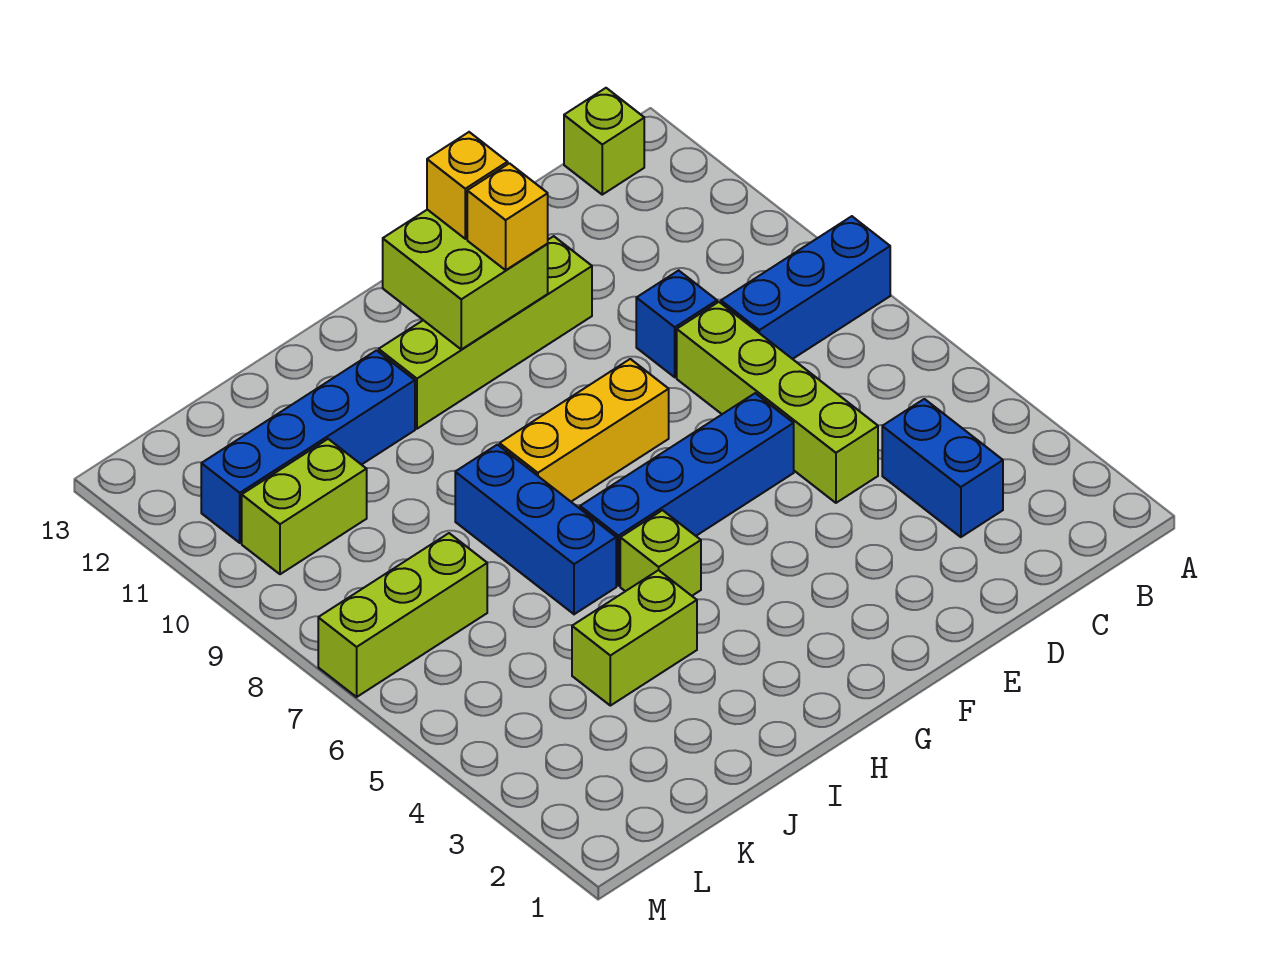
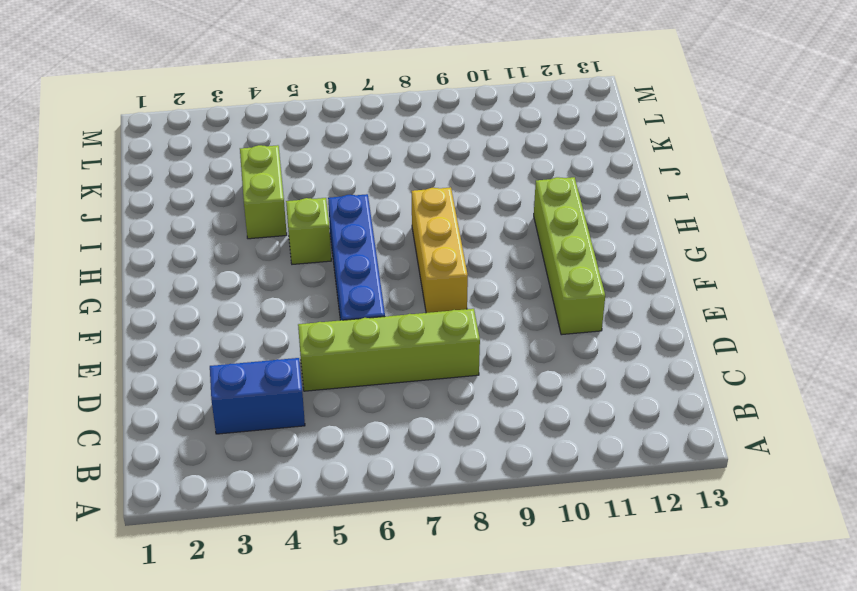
none -> blue 1x3 brick [721,216,890,359]
none -> lime 1x1 brick [564,88,644,195]
none -> blue 1x1 brick [636,270,717,377]

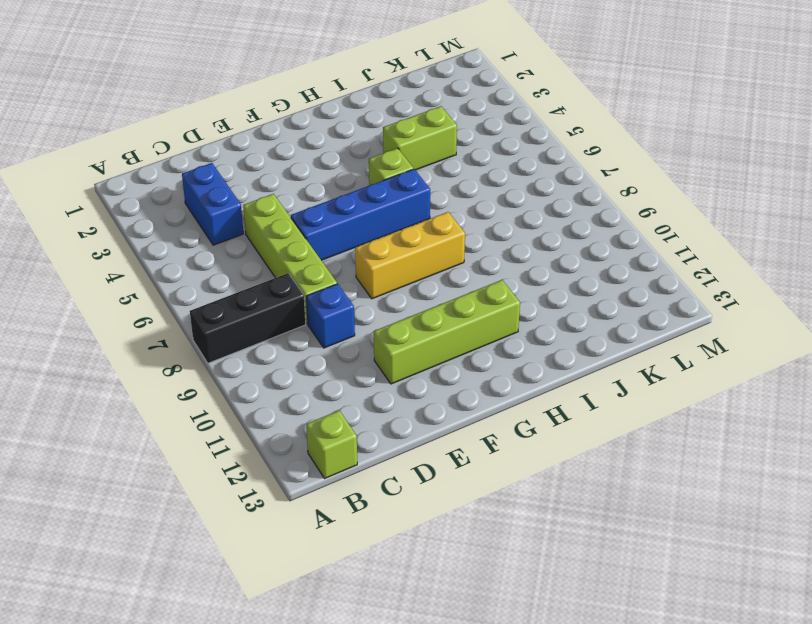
black 1x3 brick [190,273,306,363] -> blue 1x3 brick [721,216,890,359]
none -> blue 1x3 brick [455,445,616,614]
none -> blue 1x4 brick [201,350,415,543]
none -> lime 1x3 brick [318,533,487,697]

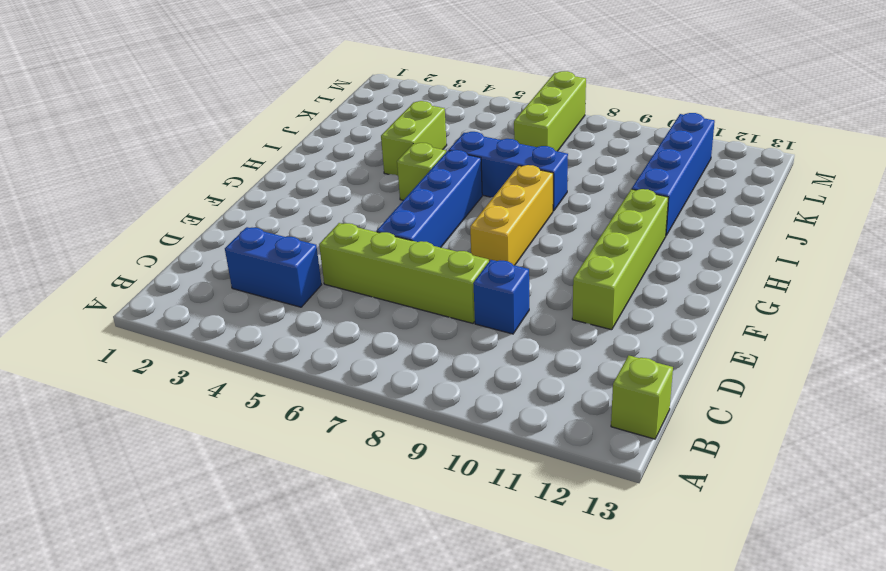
none -> blue 1x3 brick [721,216,890,359]
none -> lime 1x2 brick [242,439,367,574]
none -> lime 2x2 brick [383,210,548,349]

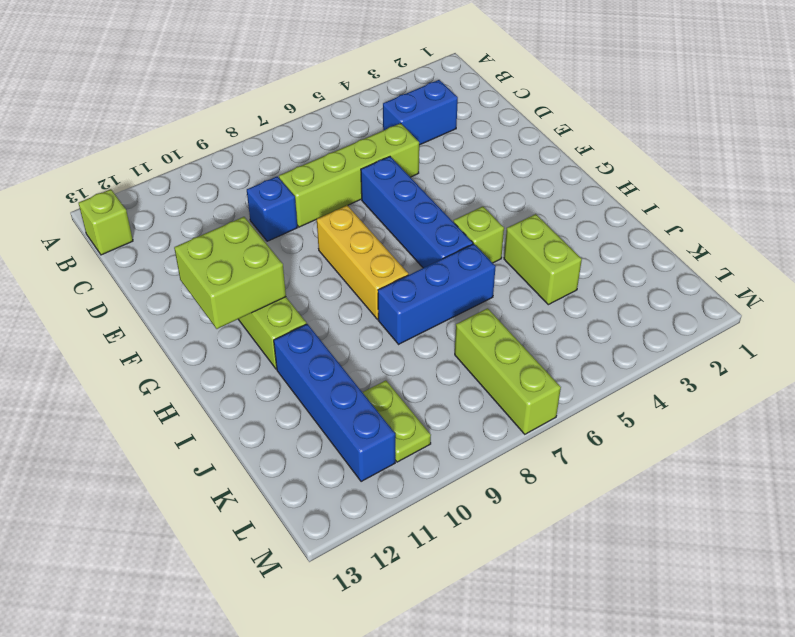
lime 1x2 plate [362,380,431,462] -> lime 1x2 brick [242,439,367,574]
none -> blue 1x3 brick [721,216,890,359]
none -> yellow 1x1 brick [467,163,548,270]
none -> yellow 1x1 brick [427,132,508,239]

